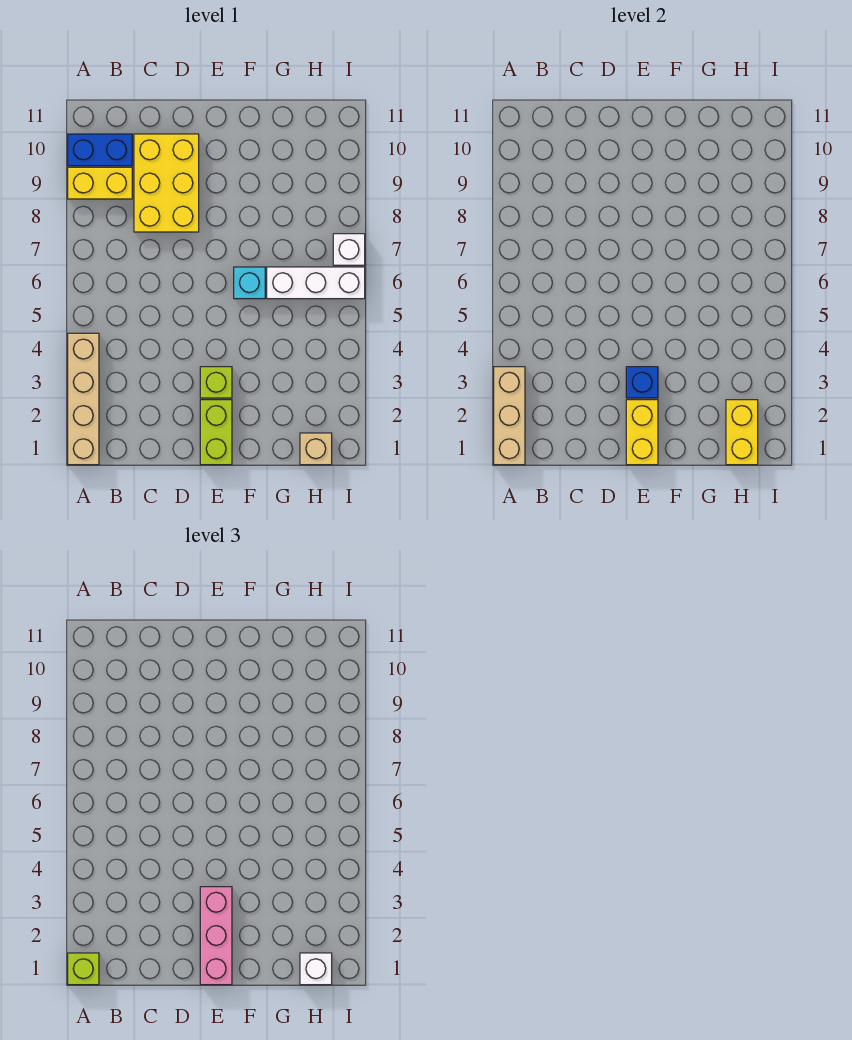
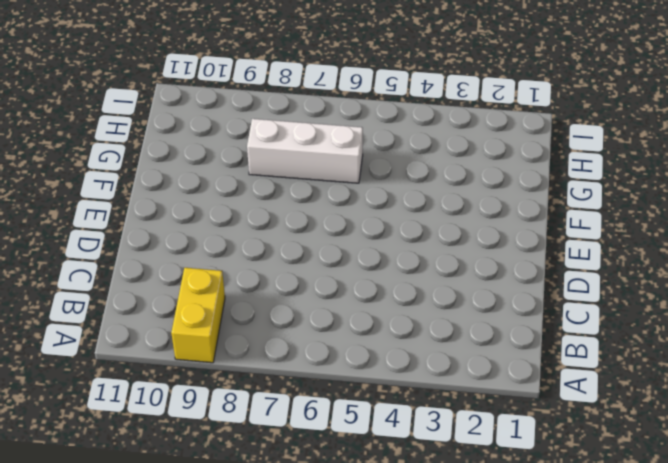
white 1x3 brick [247,119,363,183] -> white 1x3 brick turned to [267,267,365,299]
none -> tan 1x4 brick [68,333,99,465]
none -> blue 1x2 brick [68,134,132,166]
none -> yellow 2x3 brick [134,134,199,232]

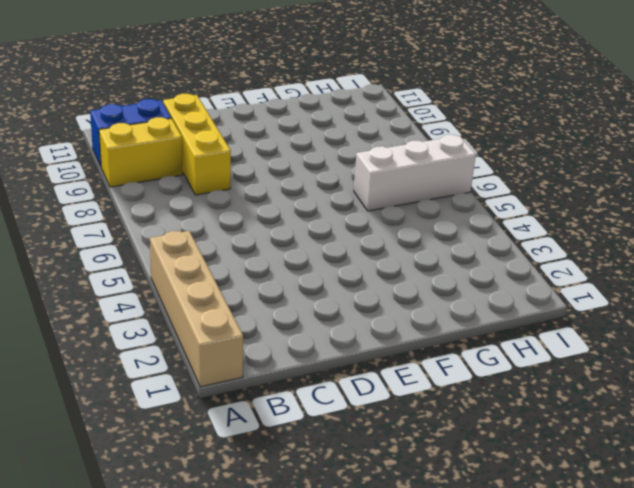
yellow 1x3 brick [163,94,231,195] -> yellow 2x3 brick [134,134,199,232]
none -> lime 1x2 brick [200,400,232,465]
none -> lime 1x1 brick [200,367,232,398]
none -> cyan 1x1 brick [234,267,265,299]

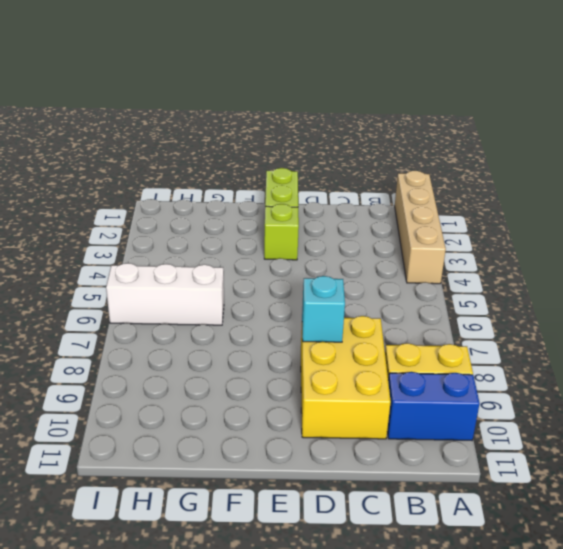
cyan 1x1 brick [302,276,345,342] -> cyan 1x1 brick moved to [234,267,265,299]
none -> tan 1x1 brick [300,433,332,465]
none -> white 1x1 brick [333,234,365,265]
none -> tan 1x3 brick [494,367,525,465]

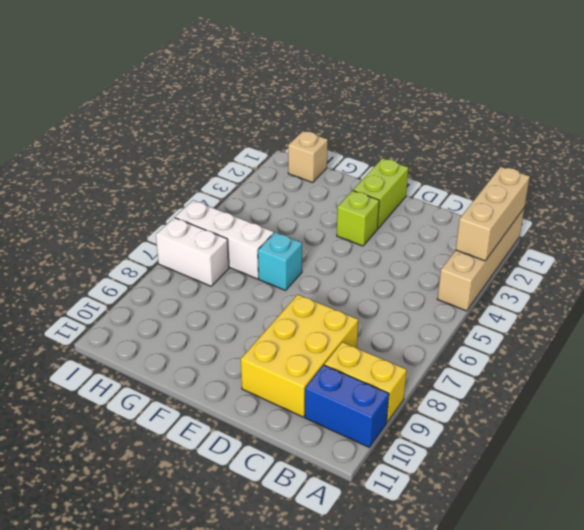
white 1x2 brick [156,218,229,286] -> white 1x1 brick [333,234,365,265]
none -> yellow 1x2 brick [626,400,658,465]
none -> blue 1x1 brick [626,367,658,398]
none -> yellow 1x2 brick [726,400,758,465]

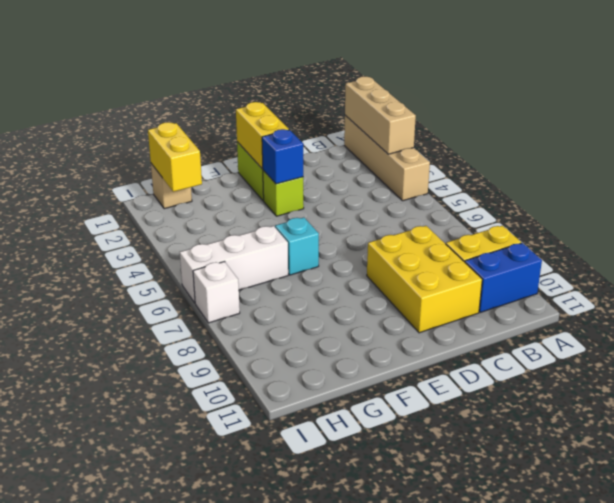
none -> lime 1x1 brick [68,953,99,985]
none -> pink 1x3 brick [200,887,232,985]
none -> white 1x1 brick [300,953,332,985]

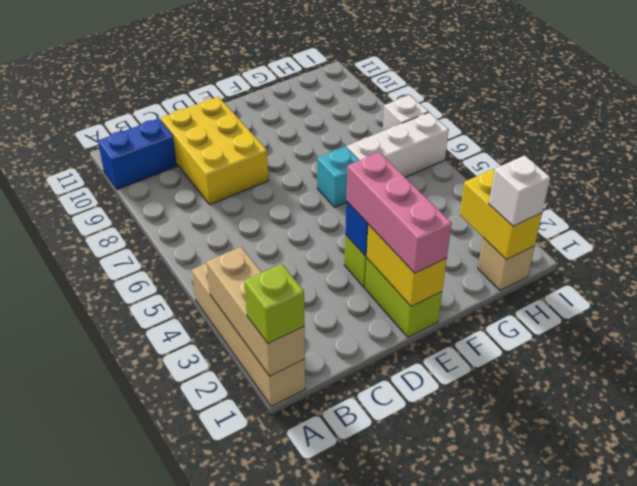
none -> yellow 1x2 brick [68,167,132,199]

